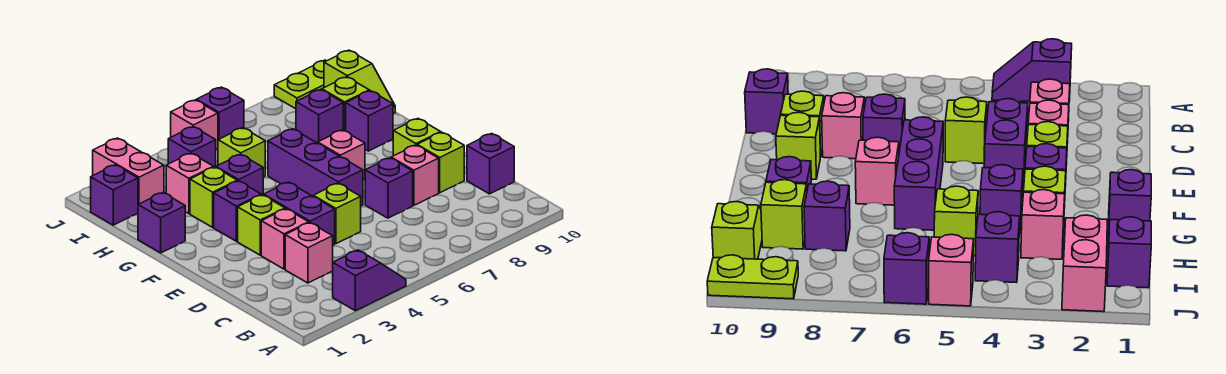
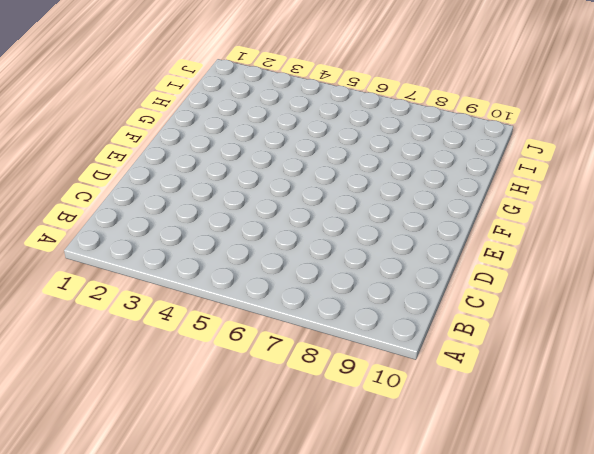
none -> purple 1x2 slope [333,250,406,311]
none -> pink 1x1 brick [285,223,333,283]
none -> purple 1x1 brick [467,134,514,194]

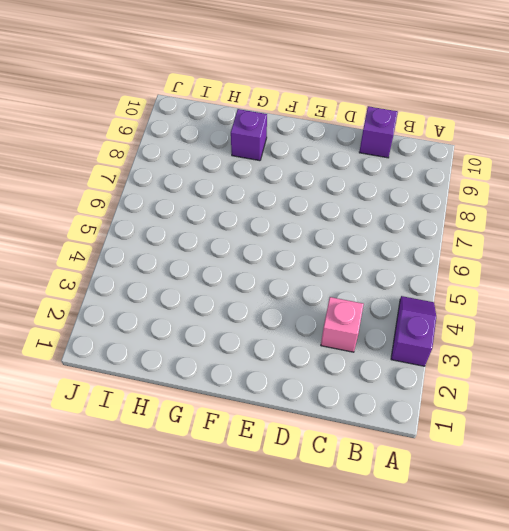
none -> pink 1x1 brick [261,209,309,269]
none -> purple 1x2 brick [264,182,335,245]
none -> lime 1x1 brick [313,183,361,244]

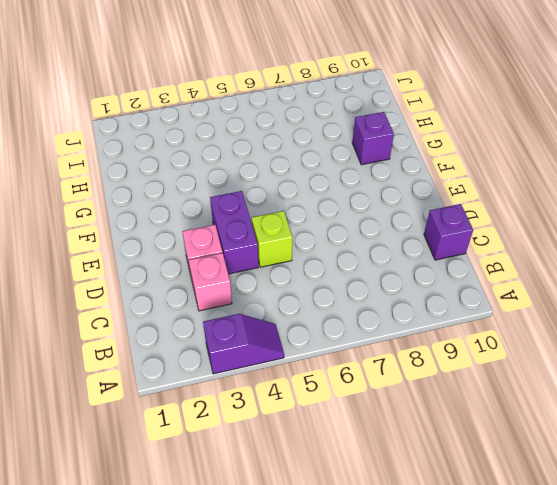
none -> purple 1x1 brick [365,158,413,218]
none -> pink 1x1 brick [391,145,439,205]
none -> lime 1x1 brick [417,132,464,193]

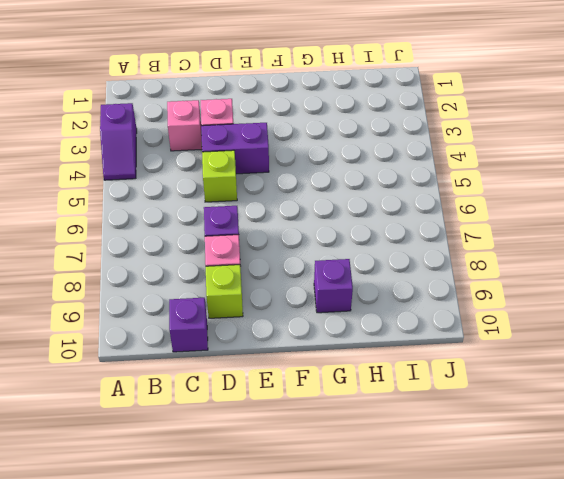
none -> lime 1x1 brick [238,195,285,255]
none -> purple 1x3 brick [268,129,363,206]
none -> lime 1x1 brick [393,119,441,156]

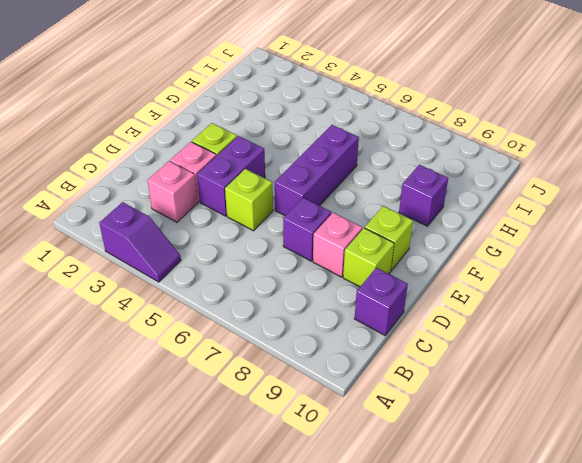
none -> purple 1x1 brick [214,181,261,241]
none -> pink 1x1 brick [318,130,365,179]
none -> purple 1x1 brick [138,193,185,253]

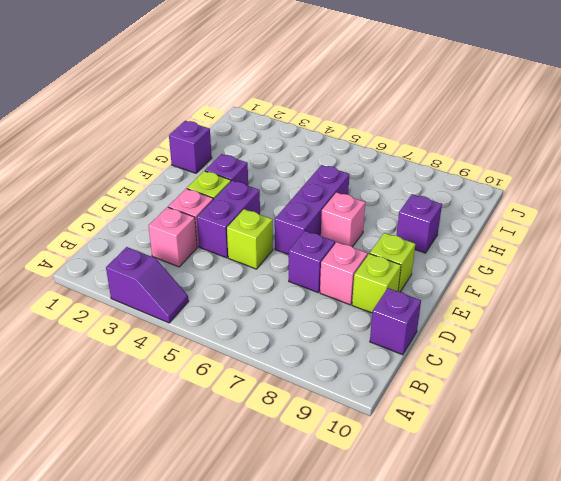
none -> lime 1x1 brick [190,167,237,227]
none -> purple 1x1 brick [216,154,263,195]
none -> pink 1x1 brick [166,153,214,214]

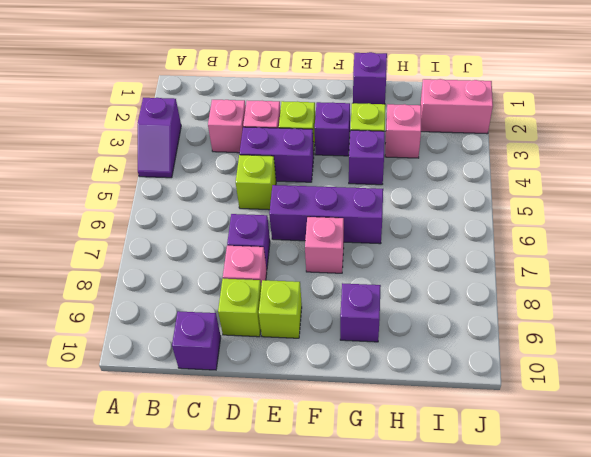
none -> lime 1x1 brick [218,128,265,177]
none -> purple 1x1 brick [296,90,343,143]
none -> lime 1x1 brick [322,77,369,131]

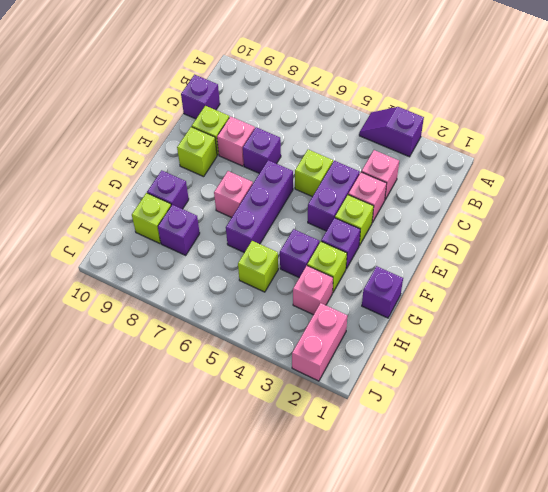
none -> lime 1x2 slope [324,50,395,113]
none -> purple 1x1 brick [91,165,138,225]
none -> purple 1x1 brick [168,127,216,167]

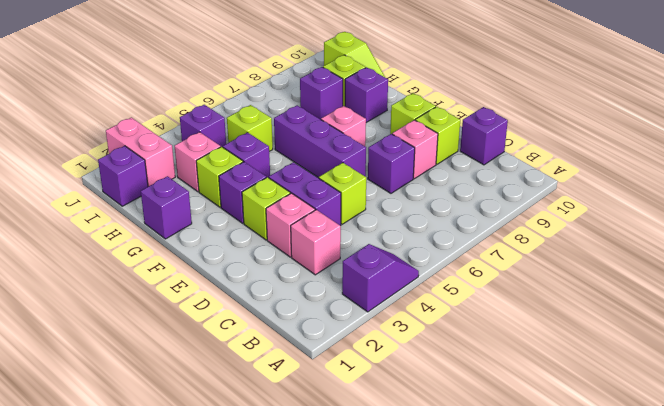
none -> pink 1x1 brick [171,100,218,149]
none -> purple 1x1 brick [196,87,244,140]
none -> lime 1x2 plate [274,60,326,109]

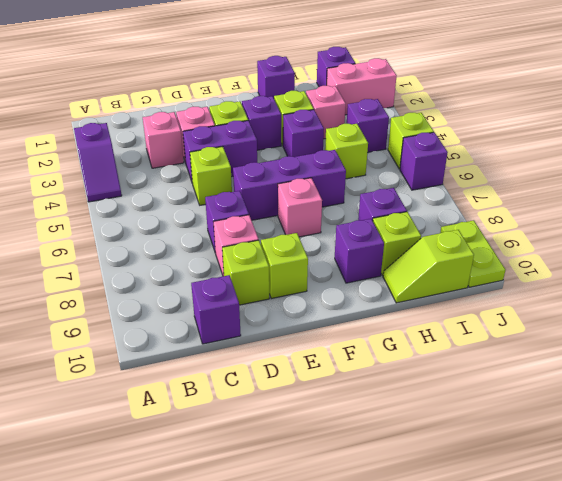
lime 1x1 brick [388,113,434,169] -> pink 1x1 brick [171,100,218,149]

